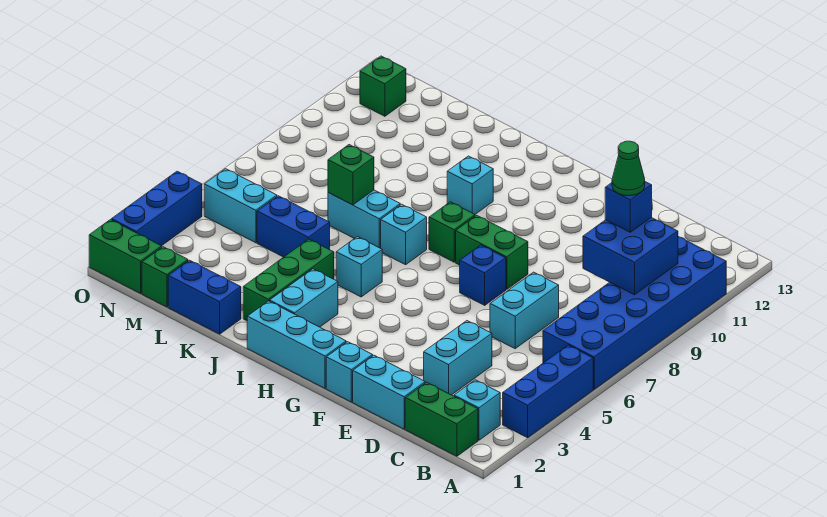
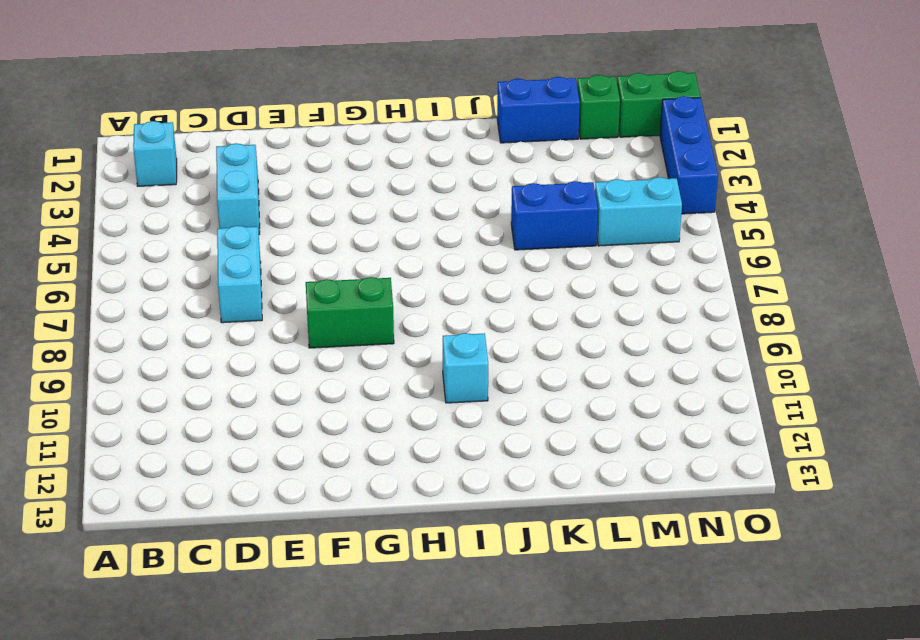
none -> blue 1x3 brick [503,345,593,438]
none -> blue 2x6 brick [543,237,726,389]
none -> green 1x2 brick [405,382,478,456]

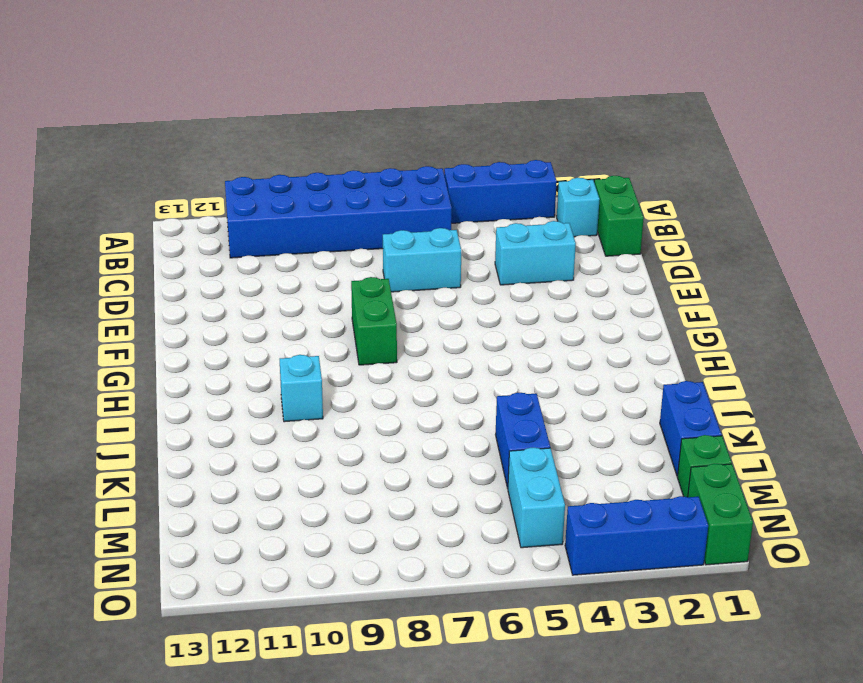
none -> cyan 1x2 brick [353,355,425,429]
none -> cyan 1x1 brick [326,342,373,402]
none -> blue 1x1 brick [460,245,506,305]

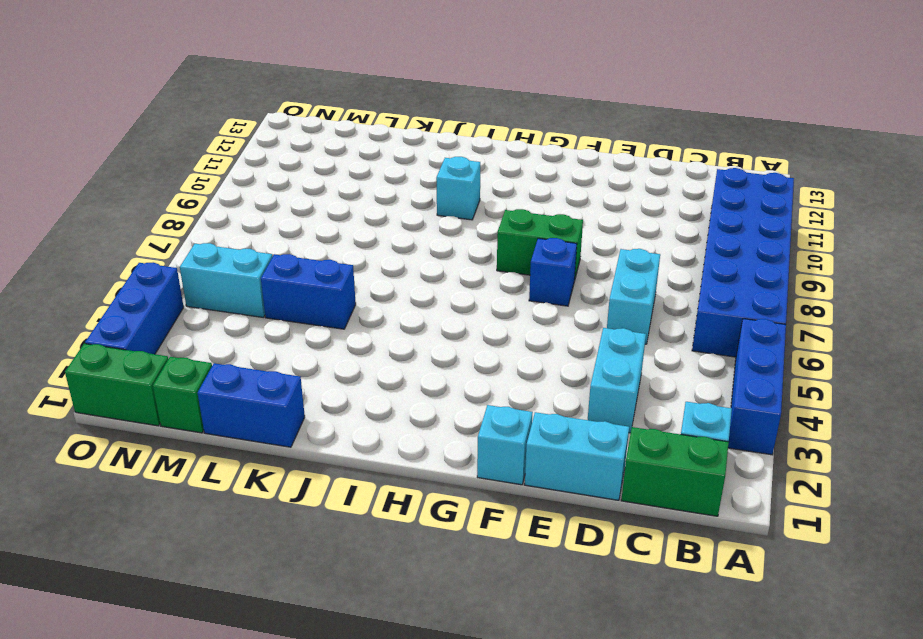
none -> cyan 1x3 brick [247,301,346,388]
none -> green 1x1 brick [429,202,475,262]
none -> cyan 1x2 brick [270,269,338,327]

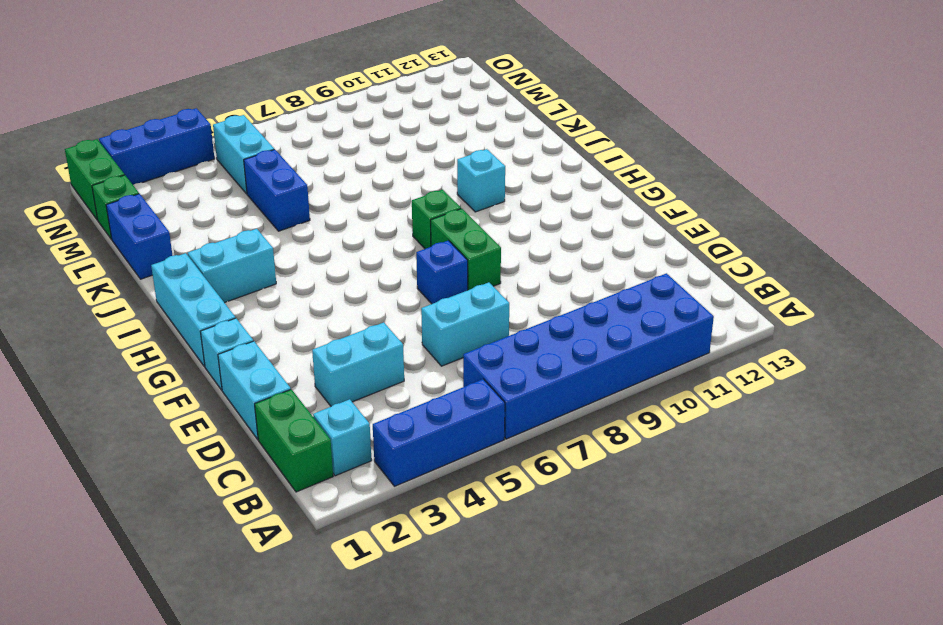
none -> cyan 1x1 brick [336,237,382,297]
none -> cyan 1x1 brick [381,204,427,265]
none -> green 1x3 brick [243,239,334,321]

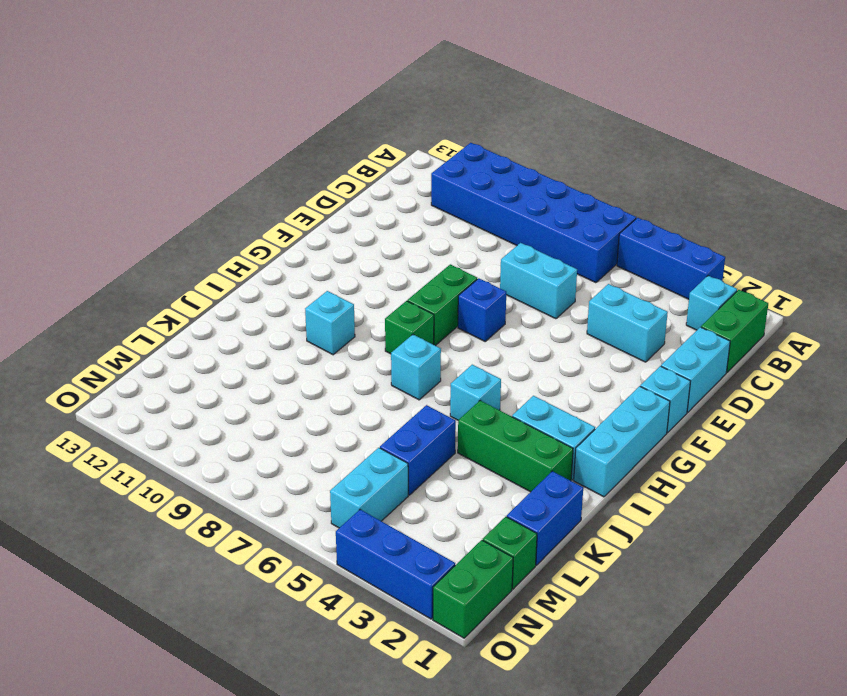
none -> cyan 1x2 brick [328,190,400,248]
none -> green 1x1 brick [360,56,406,116]
none -> blue 2x2 brick [583,218,678,295]

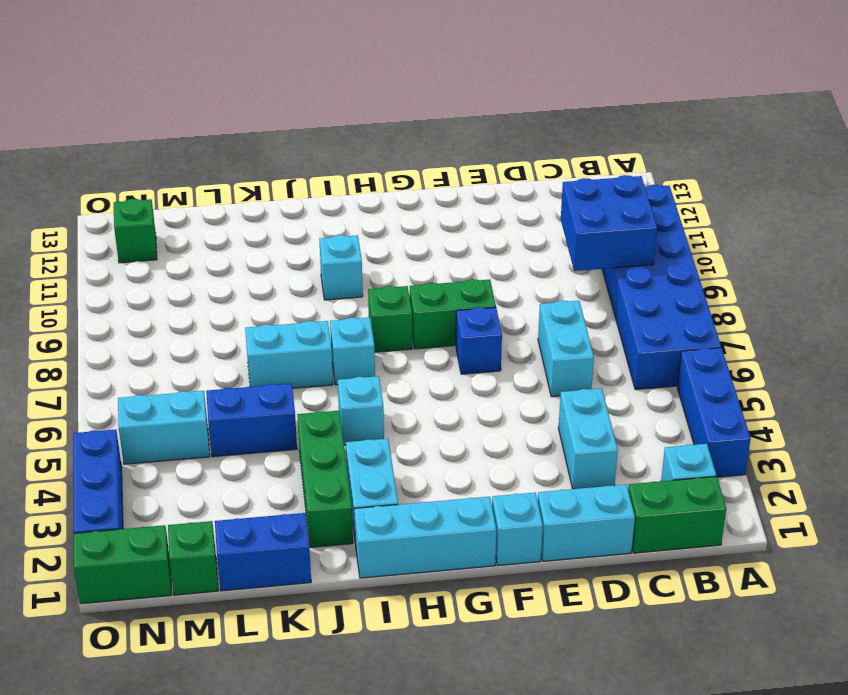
none -> green 1x1 brick [328,145,374,205]
none -> blue 1x1 brick [605,182,652,232]
none -> green 1x1 cone [612,141,645,196]

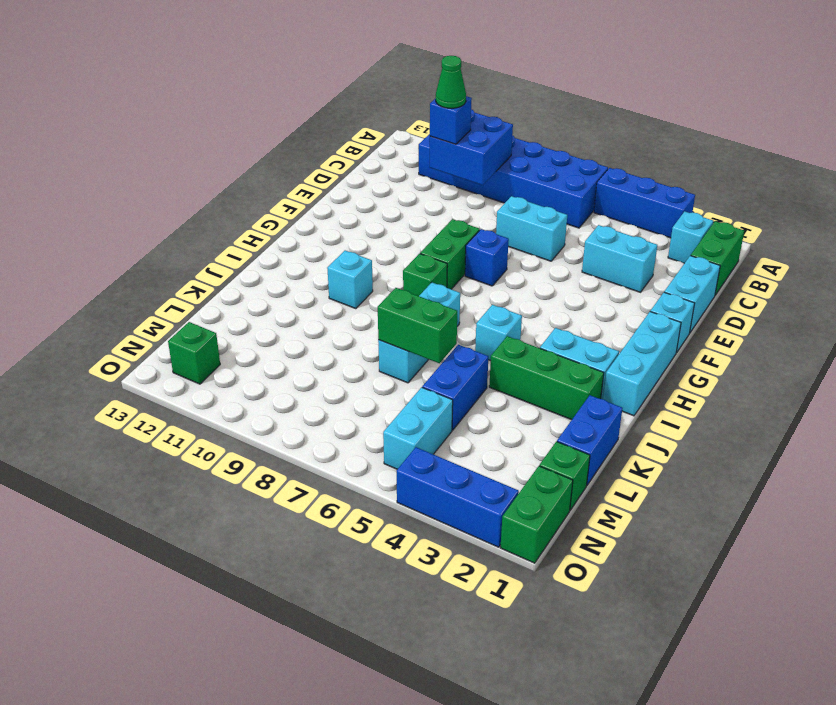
green 1x2 brick [378,288,457,363] -> green 1x1 brick [328,145,374,205]

